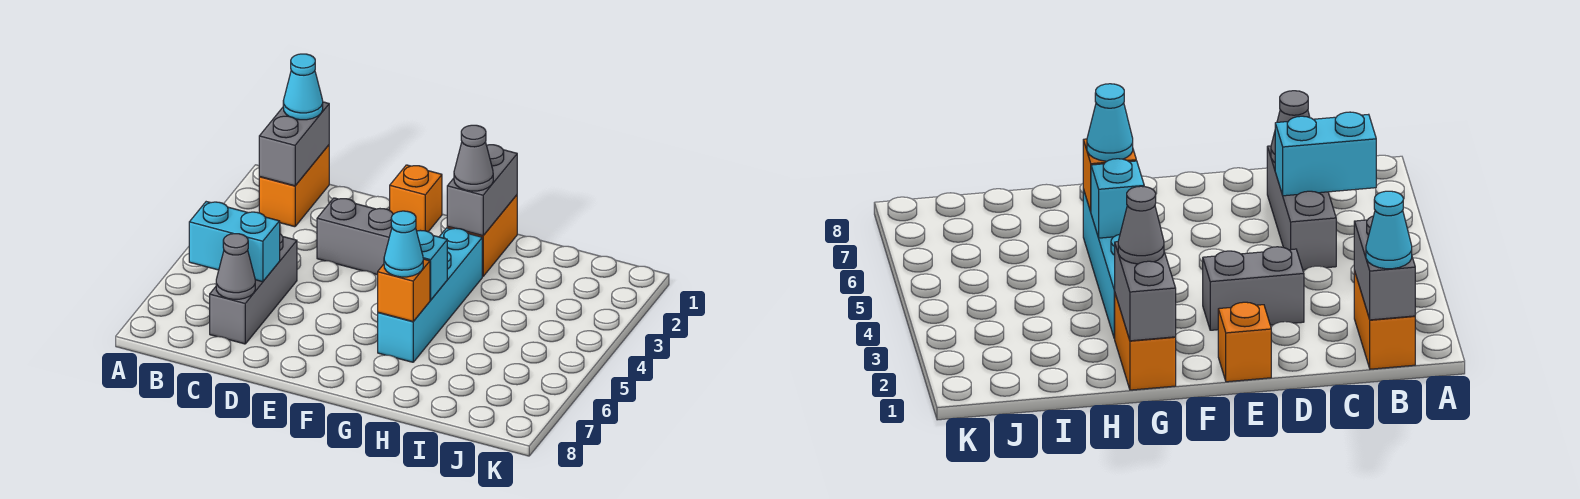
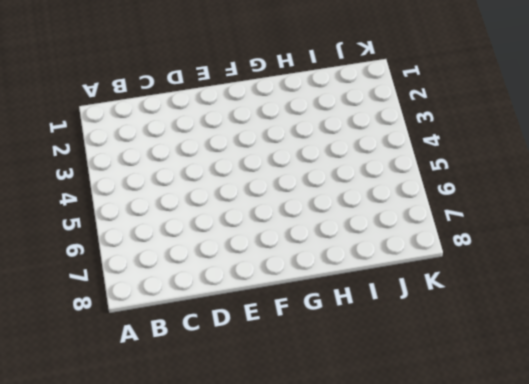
none -> orange 1x2 brick [259,145,329,227]
none -> grey 1x3 brick [210,234,297,344]
none -> grey 1x2 brick [317,198,393,275]

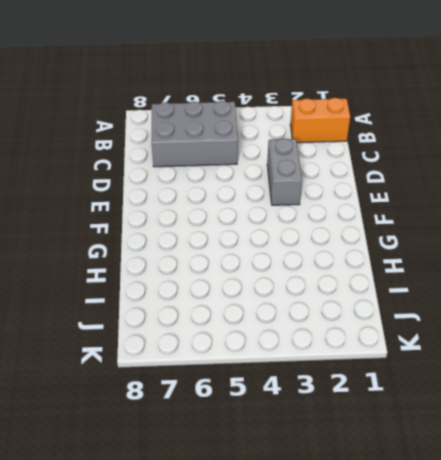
grey 2x3 brick [152,101,238,167] -> grey 1x3 brick [210,234,297,344]
none -> orange 1x1 brick [389,165,442,232]
none -> orange 1x2 brick [447,195,517,276]
none -> cyan 1x4 brick [378,228,482,362]

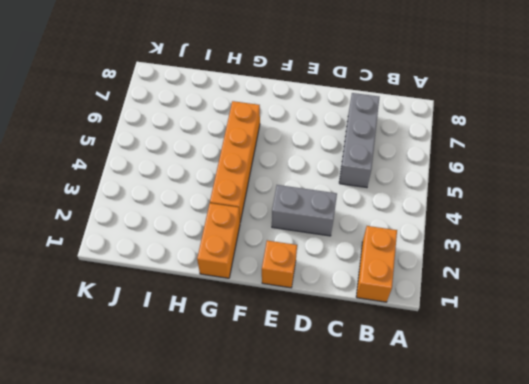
orange 1x4 brick [210,101,260,222] -> cyan 1x4 brick [378,228,482,362]
none -> grey 1x2 brick [259,102,329,186]
none -> cyan 1x2 brick [189,202,280,282]
none -> grey 1x1 cone [216,234,255,299]

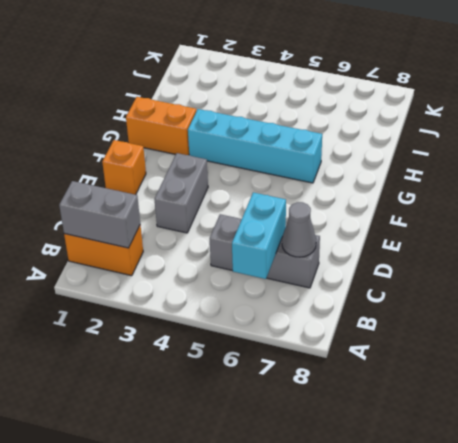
none -> grey 1x2 brick [447,145,517,236]
none -> cyan 1x1 brick [417,230,447,300]
none -> orange 1x1 brick [378,259,430,321]

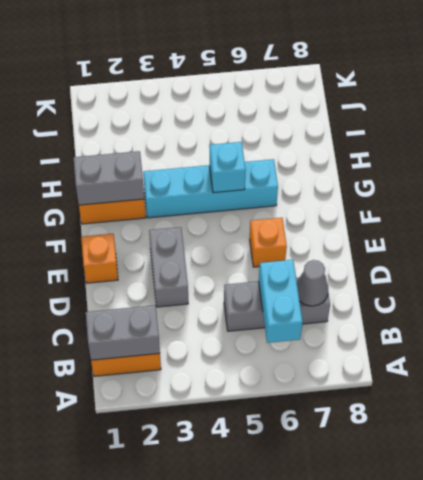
orange 1x1 brick [250,218,287,267] -> orange 1x1 brick moved to [378,259,430,321]
none -> cyan 1x1 cone [283,54,323,120]
none -> grey 1x1 cone [454,125,493,191]
none -> cyan 1x1 cone [384,211,423,277]

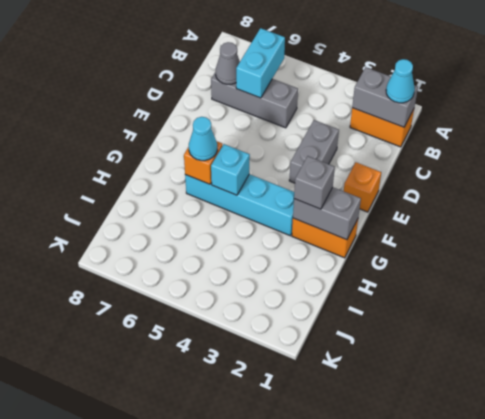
grey 1x1 brick [294,156,335,209] -> grey 1x1 cone [454,125,493,191]

